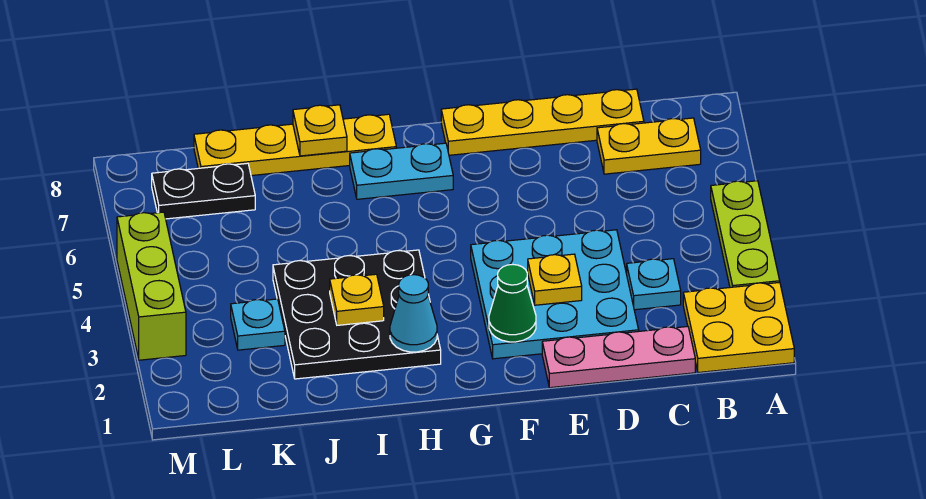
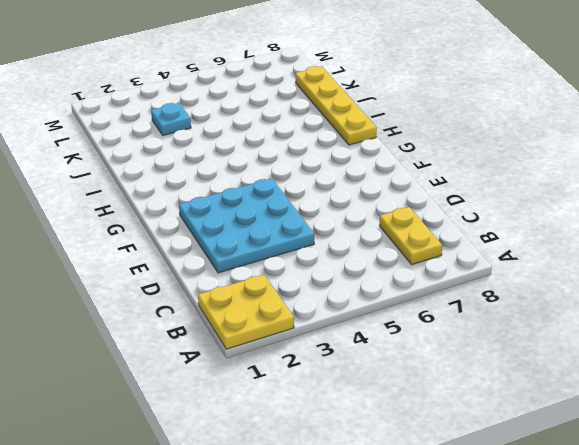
none -> lime 1x3 plate [711,181,780,287]
none -> pink 1x3 plate [542,327,695,388]
none -> cyan 1x1 plate [627,259,681,310]

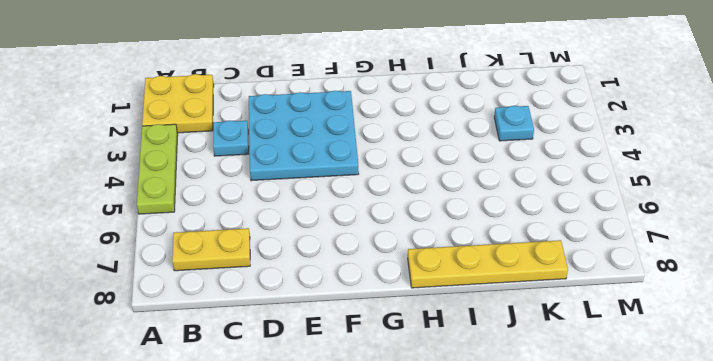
none -> pink 1x3 plate [542,327,695,388]
none -> yellow 1x4 plate [441,89,644,155]
none -> cyan 1x2 plate [350,143,453,199]

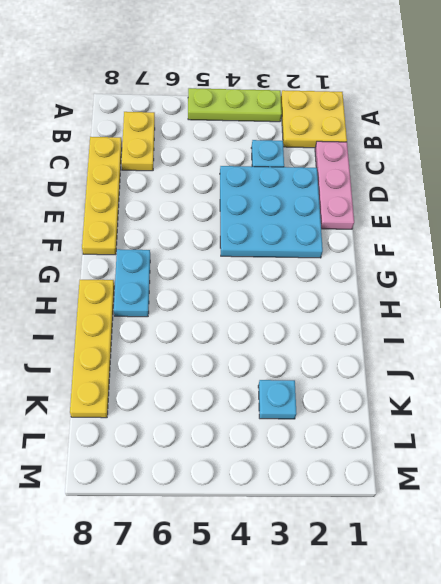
none -> black 3x3 plate [273,250,441,379]
none -> black 1x2 plate [152,163,255,219]
none -> lime 1x3 brick [117,212,186,360]

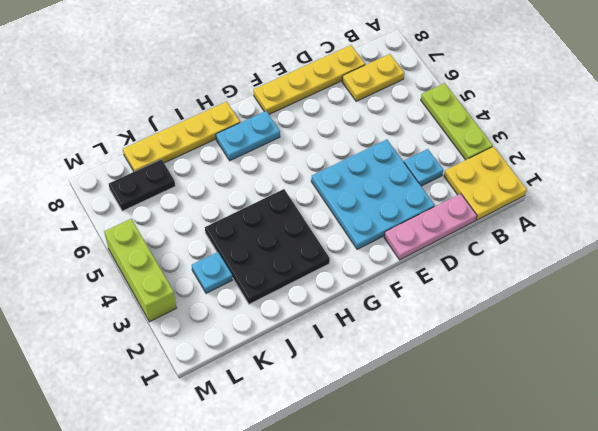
none -> yellow 1x1 plate [528,254,582,305]
none -> green 1x1 cone [489,265,536,342]
none -> cyan 1x1 cone [390,275,437,352]

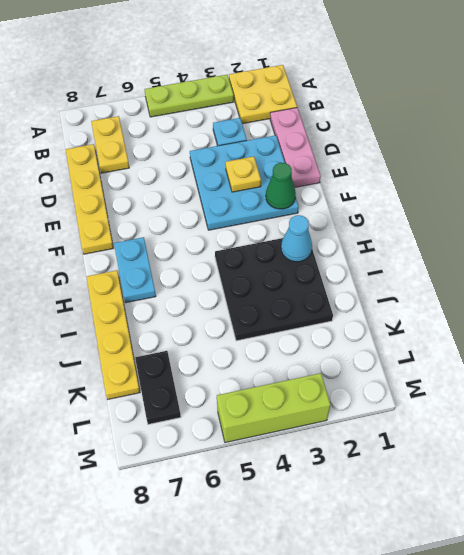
none -> cyan 1x1 plate [231,299,285,350]
none -> yellow 1x1 plate [330,274,384,325]
none -> yellow 1x1 plate [293,105,347,156]

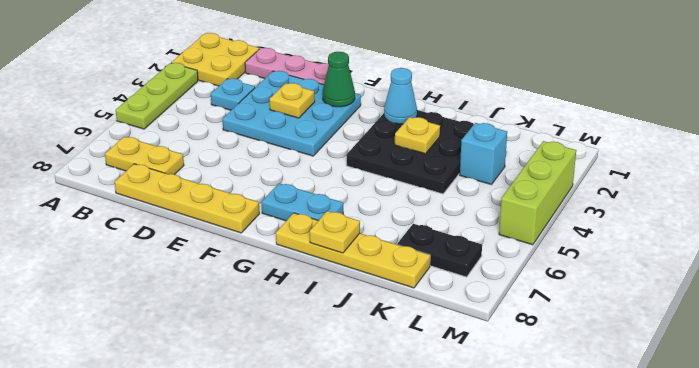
cyan 1x1 brick [460,123,507,185] -> cyan 1x1 plate [231,299,285,350]

